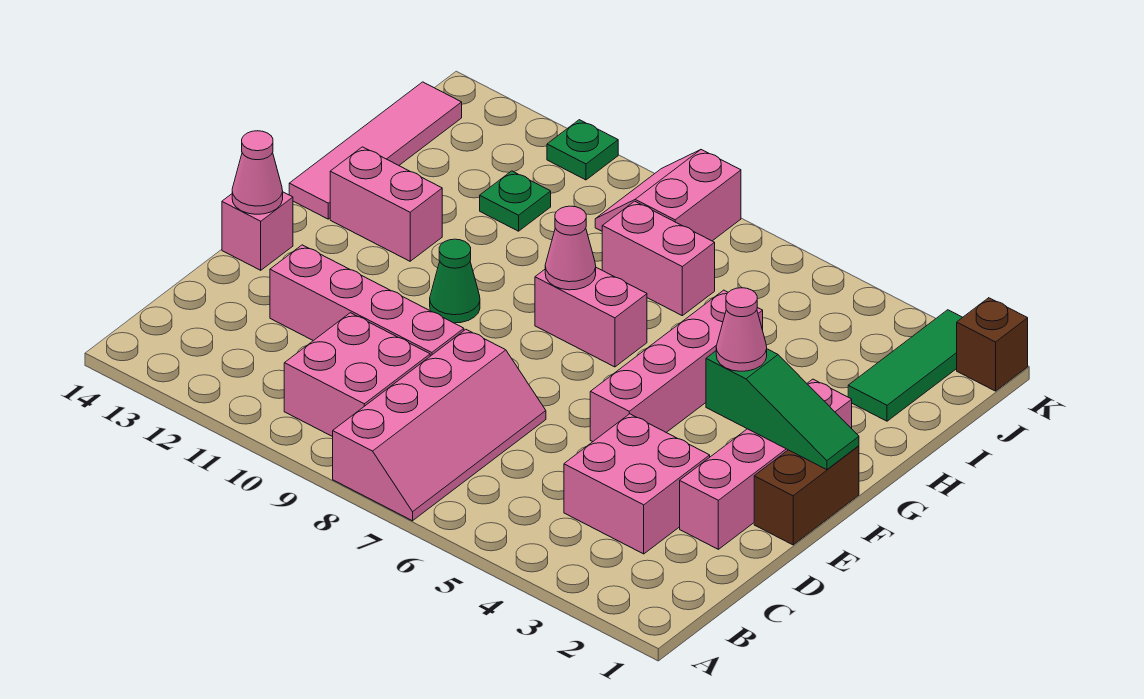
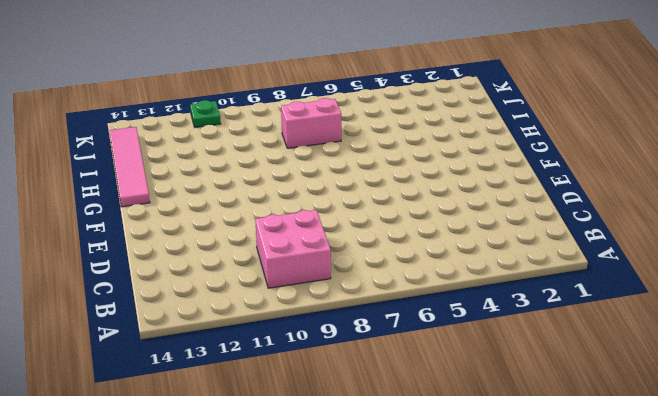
none -> pink 2x4 slope [333,330,546,521]
none -> pink 2x2 brick [564,414,710,554]
none -> pink 1x4 brick [680,379,852,549]

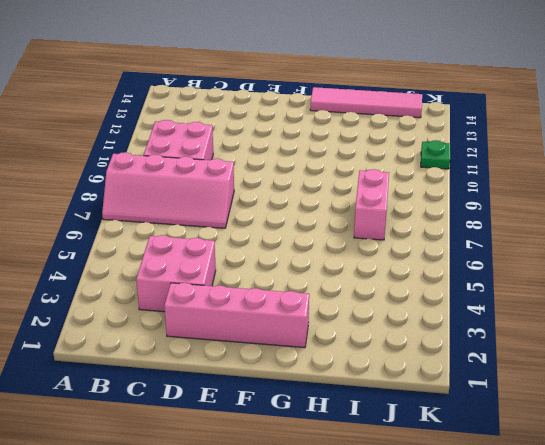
none -> pink 1x4 brick [270,245,464,356]
none -> brown 1x2 brick [754,446,859,545]
none -> pink 1x4 brick [590,290,763,442]

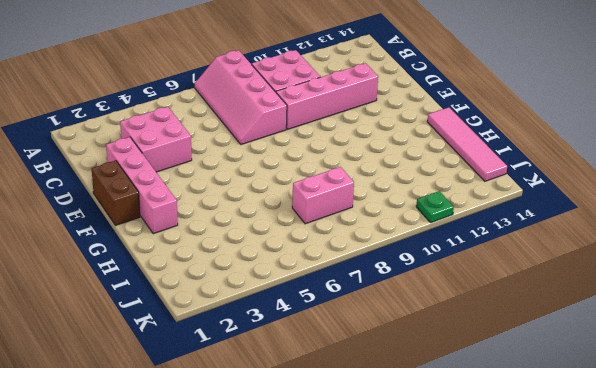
none -> pink 1x4 brick [590,290,763,442]
none -> pink 1x1 brick [222,192,293,270]
none -> green 1x1 cone [430,239,480,323]

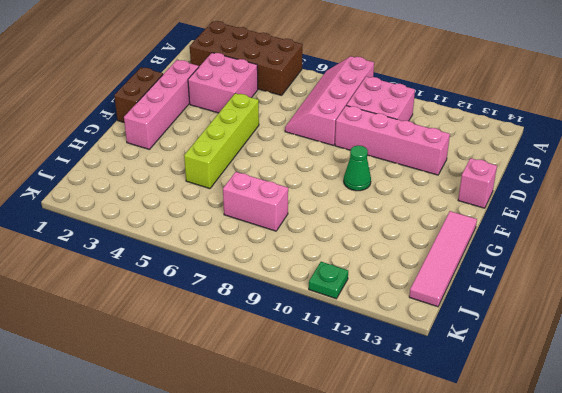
brown 2x4 brick [190,21,303,95] -> none
lime 1x4 brick [184,93,259,189] -> pink 1x4 brick [590,290,763,442]
none -> pink 1x2 brick [535,268,647,367]
none -> pink 1x2 brick [330,147,442,261]
none -> green 1x3 tile [848,310,962,421]

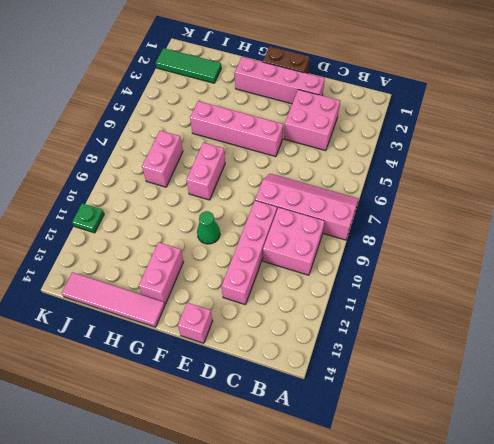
none -> green 1x1 plate [480,171,551,231]
none -> pink 2x2 slope [595,150,741,241]
none -> brown 1x1 brick [957,298,1028,391]

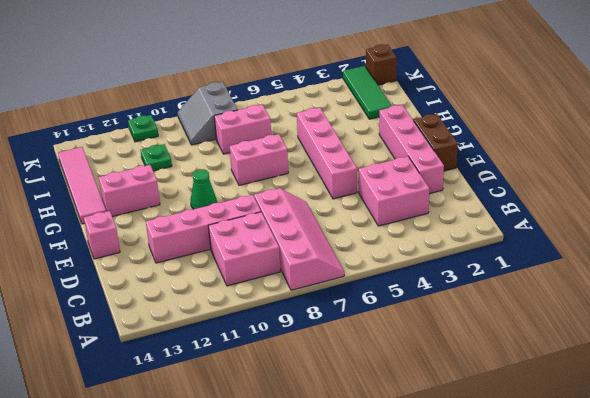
grey 2x2 slope [177,82,238,145] -> pink 2x2 slope [595,150,741,241]
none -> pink 1x1 cone [232,131,283,214]
none -> green 1x3 slope [706,349,859,470]
none -> pink 1x1 cone [545,206,596,290]

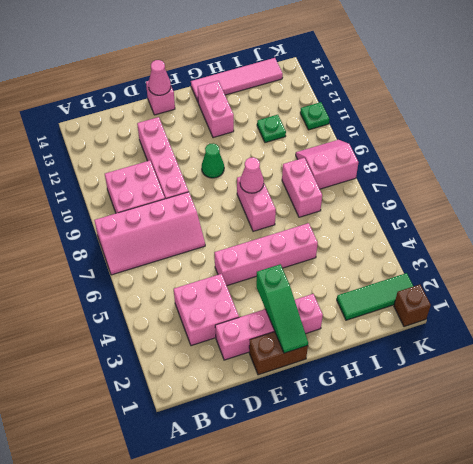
none -> pink 1x1 cone [716,288,767,371]

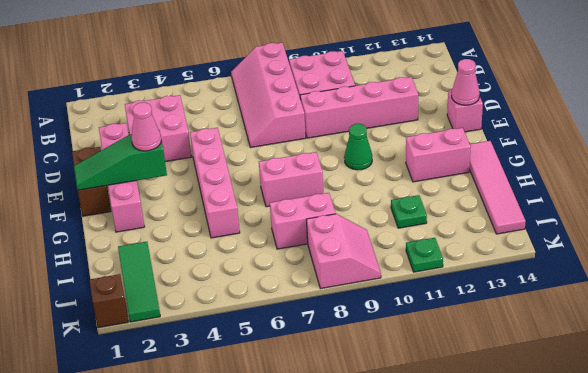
none -> pink 1x1 cone [545,206,596,290]

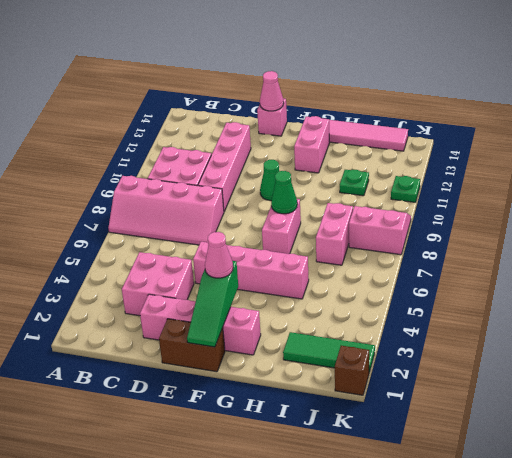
green 1x1 cone [271,171,297,214] -> pink 1x1 cone [545,206,596,290]

